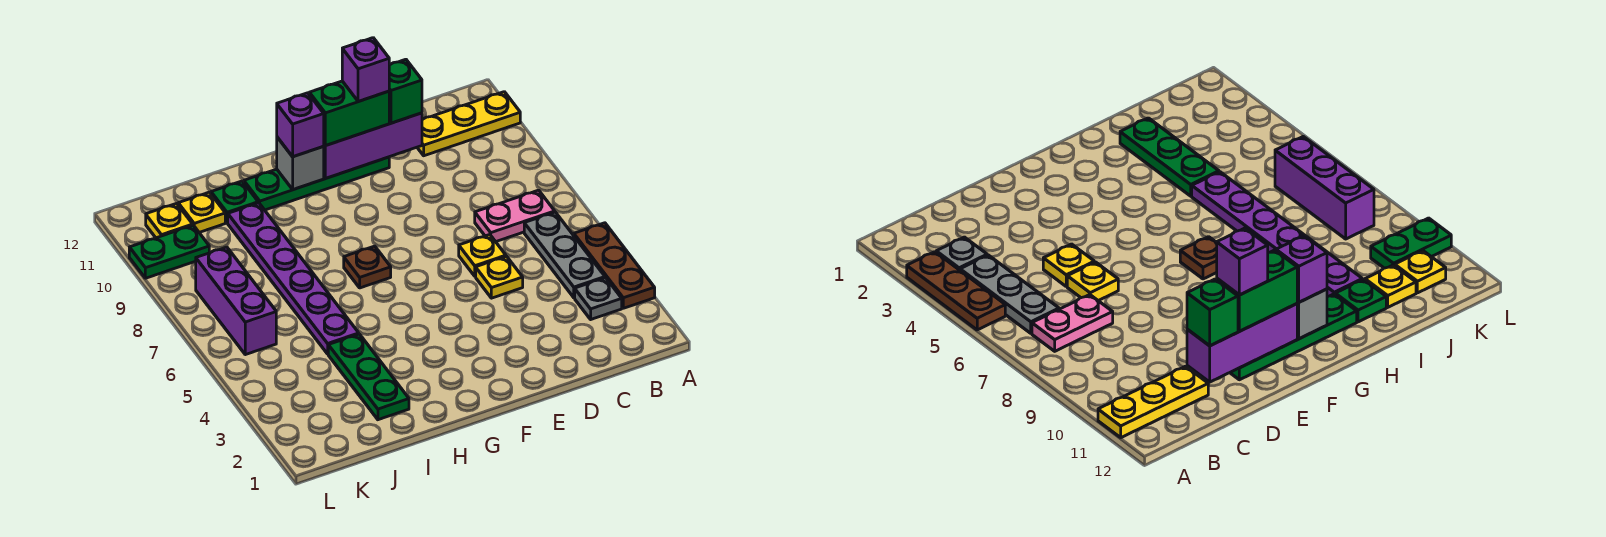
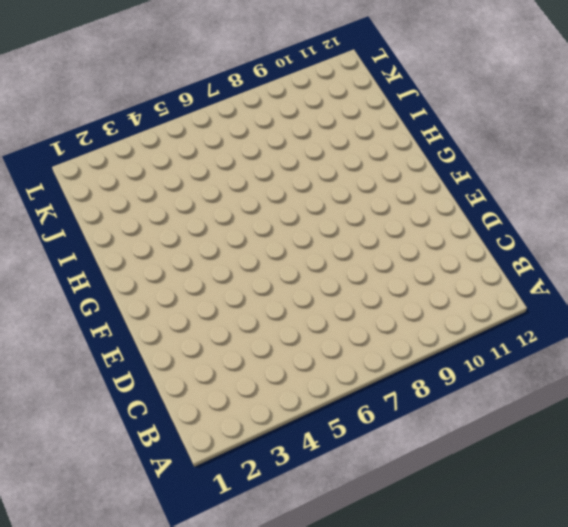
none -> brown 1x3 plate [574,223,655,308]
none -> yellow 1x3 plate [417,92,520,156]
none -> grey 1x1 plate [575,278,622,319]

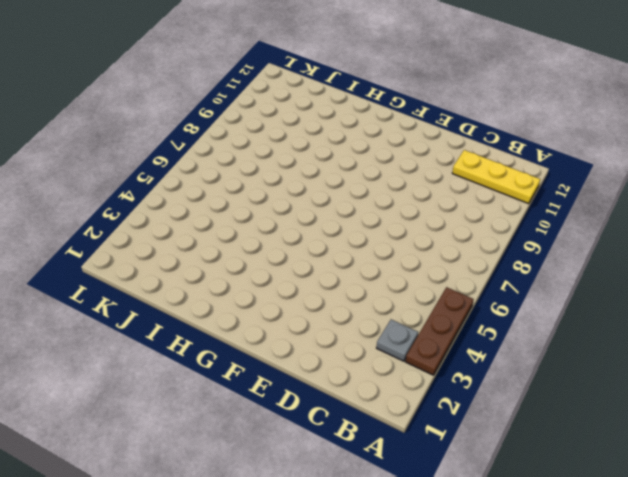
none -> grey 1x3 plate [524,212,605,298]
none -> pink 1x2 plate [475,190,555,242]
none -> yellow 1x1 plate [476,256,523,298]

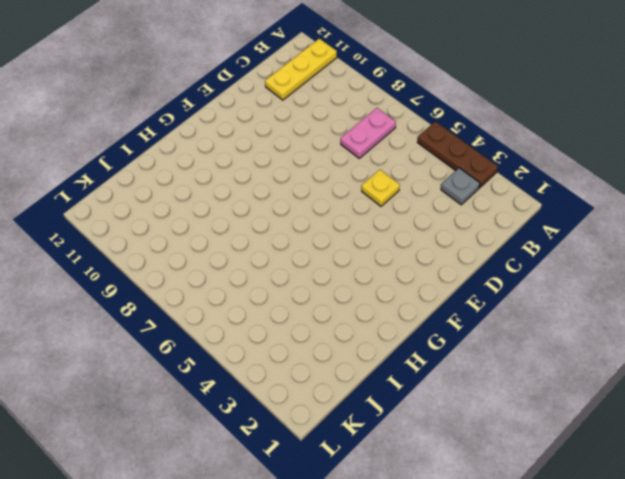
none -> grey 1x3 plate [524,212,605,298]
none -> yellow 1x1 plate [459,235,506,276]
none -> green 1x4 plate [244,157,389,210]

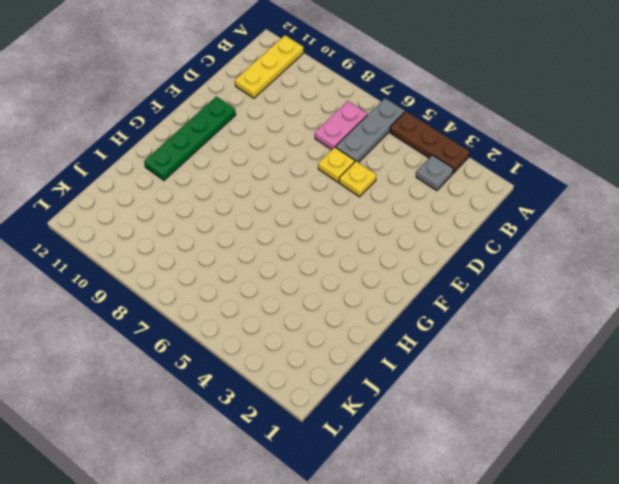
grey 1x3 plate [336,98,405,163] -> grey 1x3 plate turned to [524,212,605,298]
none -> brown 1x1 plate [344,246,391,288]
none -> green 1x3 plate [328,334,409,420]
none -> purple 1x6 plate [228,203,359,354]

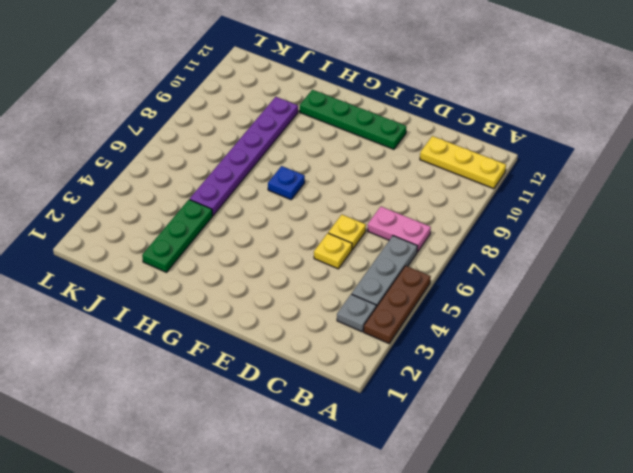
blue 1x1 plate [268,166,305,200] -> brown 1x1 plate [344,246,391,288]
none -> green 1x1 plate [211,181,258,223]
none -> yellow 1x1 plate [178,192,225,232]
none -> purple 1x3 brick [196,247,276,355]

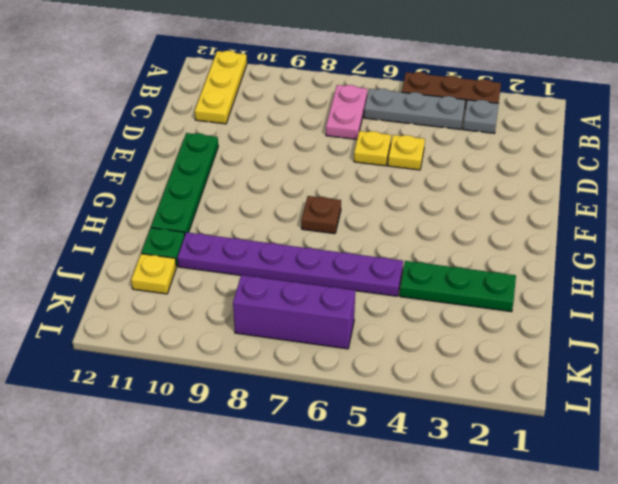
none -> green 1x2 plate [129,225,209,278]
none -> yellow 1x1 plate [146,203,193,238]
none -> purple 1x3 brick [323,113,422,178]

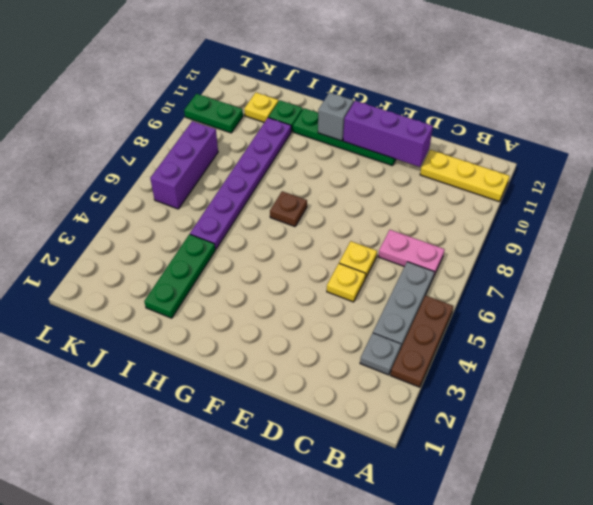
none -> yellow 1x1 plate [146,203,193,238]
none -> green 1x1 brick [389,59,422,123]
none -> green 1x2 brick [309,81,389,146]

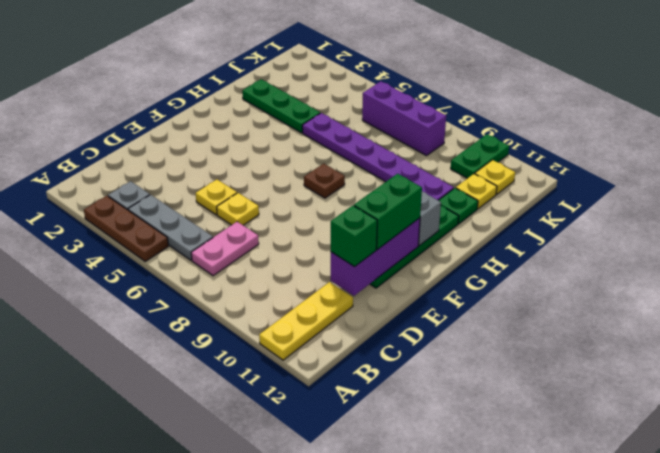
none -> purple 1x1 brick [277,93,324,157]
none -> purple 1x1 brick [342,38,389,102]

